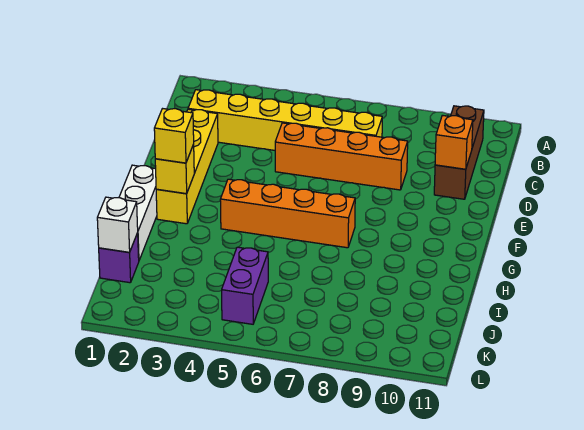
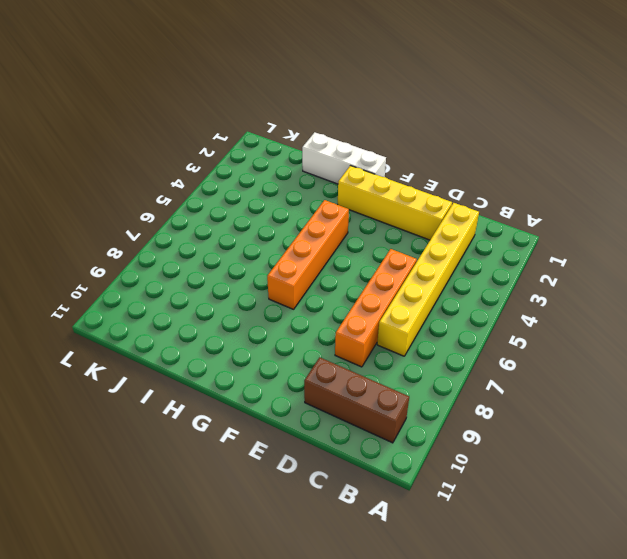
none -> purple 1x1 brick [99,233,139,283]
none -> purple 1x2 brick [222,247,268,324]
none -> orange 1x1 brick [435,115,473,169]

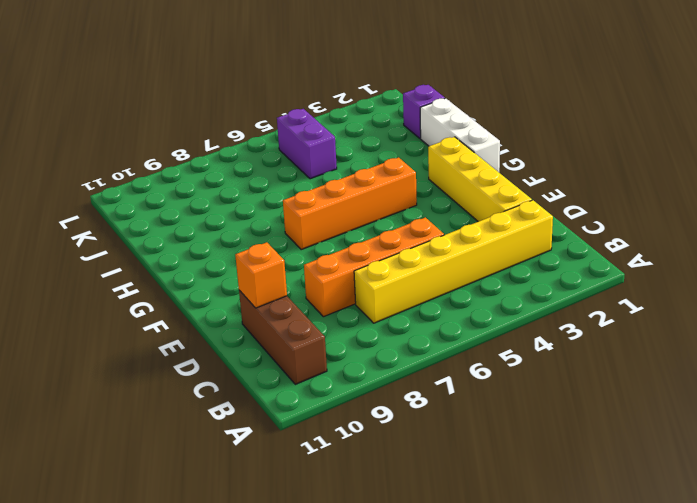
none -> yellow 1x1 brick [155,145,194,194]
none -> white 1x1 brick [97,197,138,252]
none -> yellow 1x1 brick [154,109,194,163]

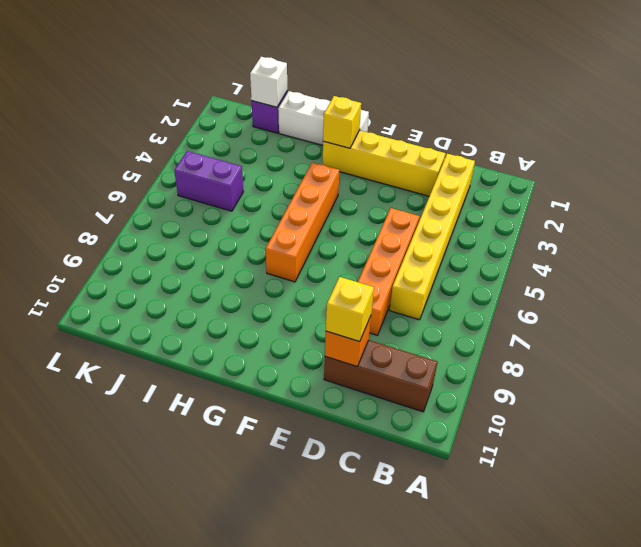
yellow 1x1 brick [326,277,374,342] -> yellow 1x1 brick moved to [154,109,194,163]

